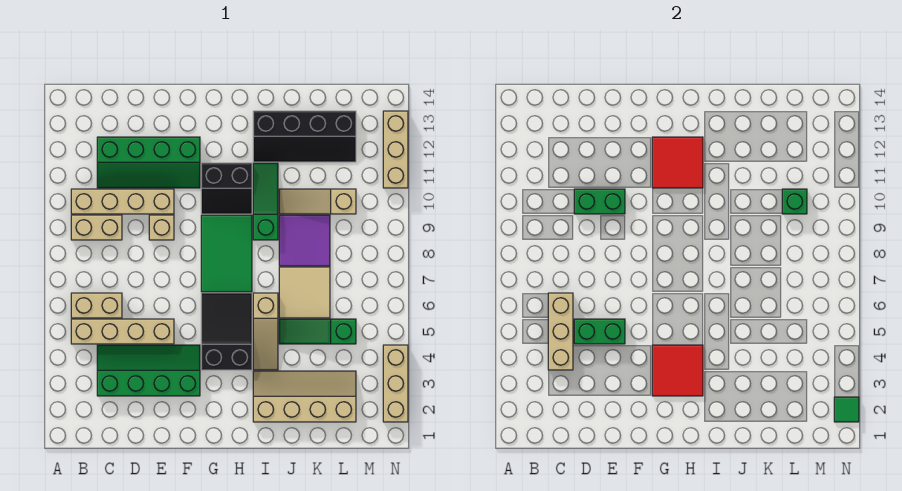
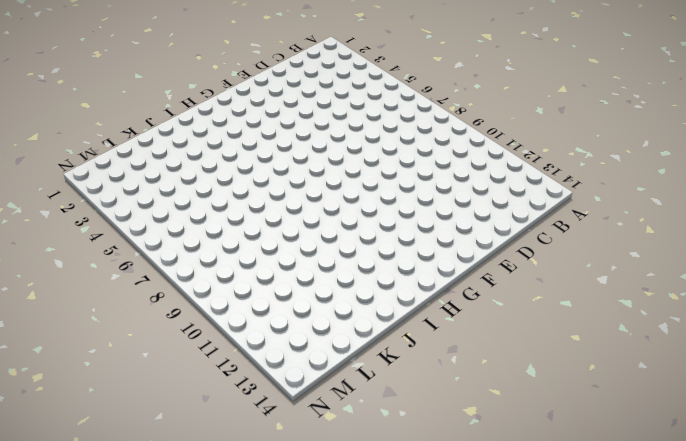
none -> tan 1x4 brick [71,319,174,344]
none -> tan 1x2 brick [71,293,122,318]
none -> tan 1x2 brick [71,215,122,240]

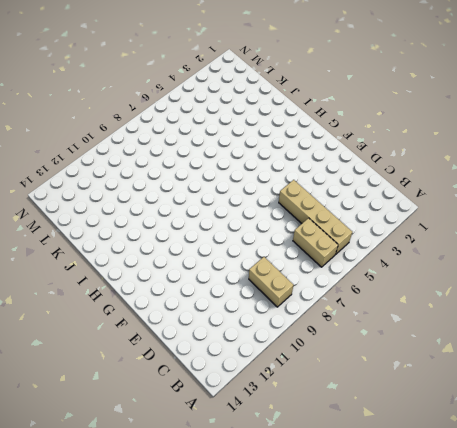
none -> tan 1x4 brick [71,189,174,214]
none -> green 2x4 slope [97,345,200,396]
none -> green 2x4 slope [97,137,200,188]

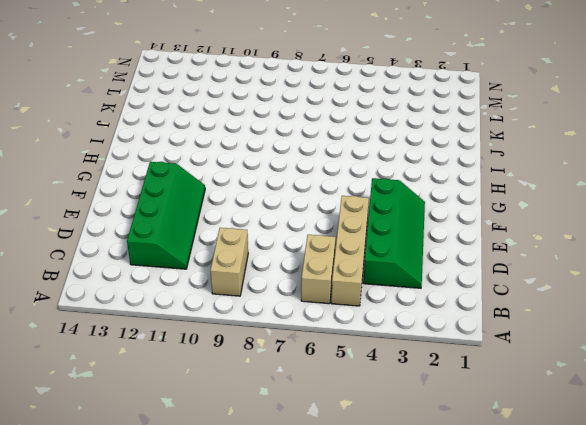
green 2x4 slope [363,178,425,288] -> green 2x4 slope turned to [97,345,200,396]
none -> tan 1x4 brick [71,189,174,214]
none -> tan 1x1 brick [149,215,174,240]
none -> black 2x3 slope [201,293,252,370]

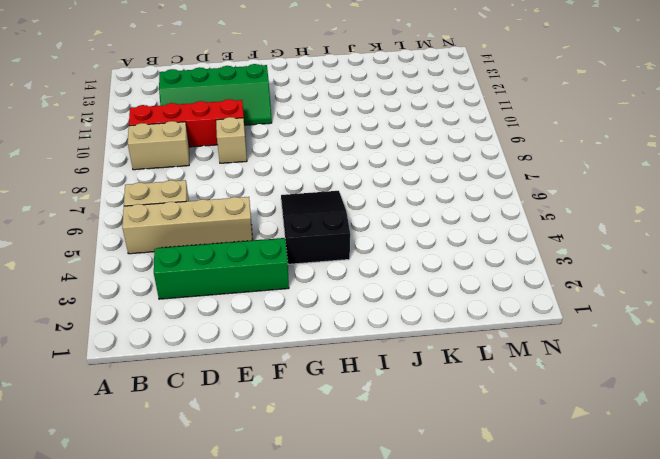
red 1x4 brick [129,99,245,147] -> tan 1x4 brick [71,189,174,214]
none -> green 2x3 tile [201,215,252,292]
none -> black 2x2 slope [201,163,252,214]
none -> tan 2x4 slope [253,371,356,422]

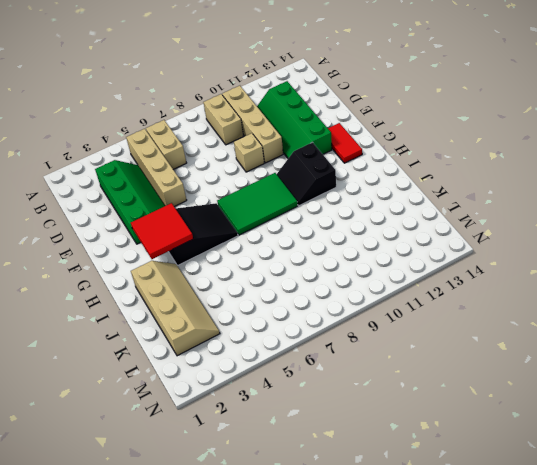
red 1x2 tile [328,123,362,163] -> none
none -> tan 1x3 slope [253,293,278,370]
none -> green 1x3 slope [253,163,278,240]
none -> black 2x4 slope [253,111,356,162]

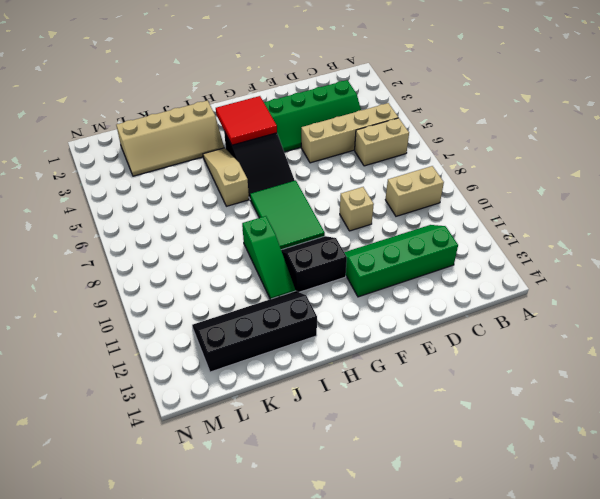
none -> tan 1x4 brick [71,189,174,214]
none -> green 1x3 slope [279,319,356,344]
none -> tan 2x2 tile [279,267,330,318]

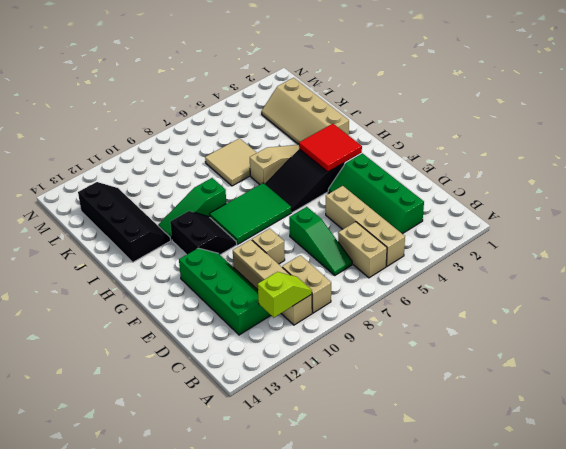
lime 1x2 slope [258,272,312,318] -> none
green 1x3 slope [289,207,352,275] -> green 1x3 slope moved to [279,319,356,344]
none -> purple 2x2 tile [279,215,330,266]
none -> tan 1x3 slope [279,189,356,214]
none -> tan 1x3 brick [383,345,408,422]

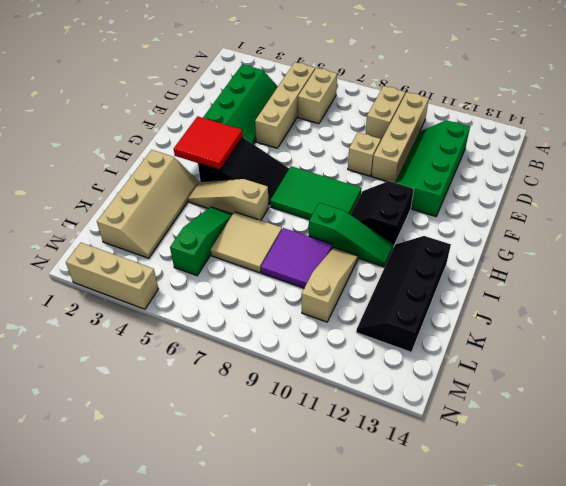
none -> tan 1x3 brick [383,111,408,188]
none -> tan 1x3 brick [548,293,573,370]
none -> green 1x2 brick [574,319,625,344]

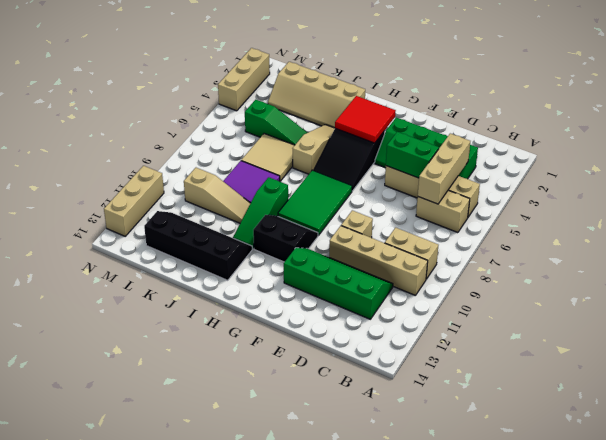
none -> green 1x2 brick [574,189,625,214]
none -> red 2x2 tile [652,137,703,188]
none -> green 1x1 brick [782,189,807,214]

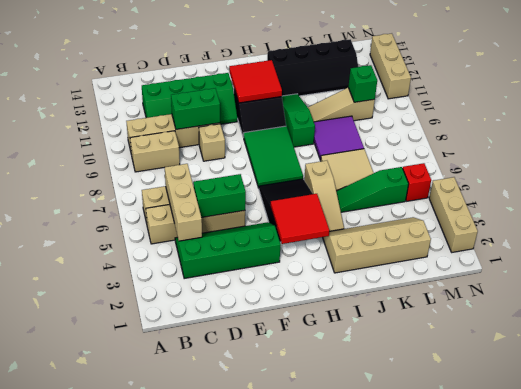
red 1x1 brick [403,163,431,201] -> none
none -> green 1x1 tile [834,397,859,422]

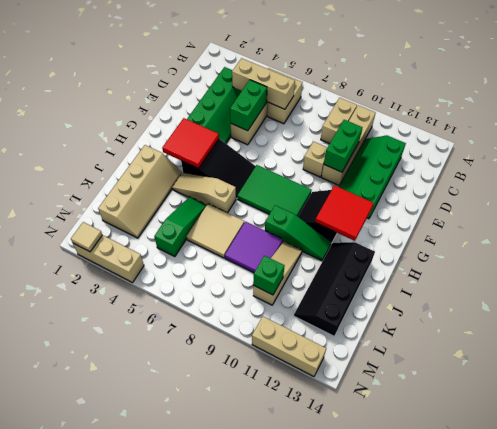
tan 1x1 tile [71,222,102,252] -> green 1x1 tile [834,397,859,422]

